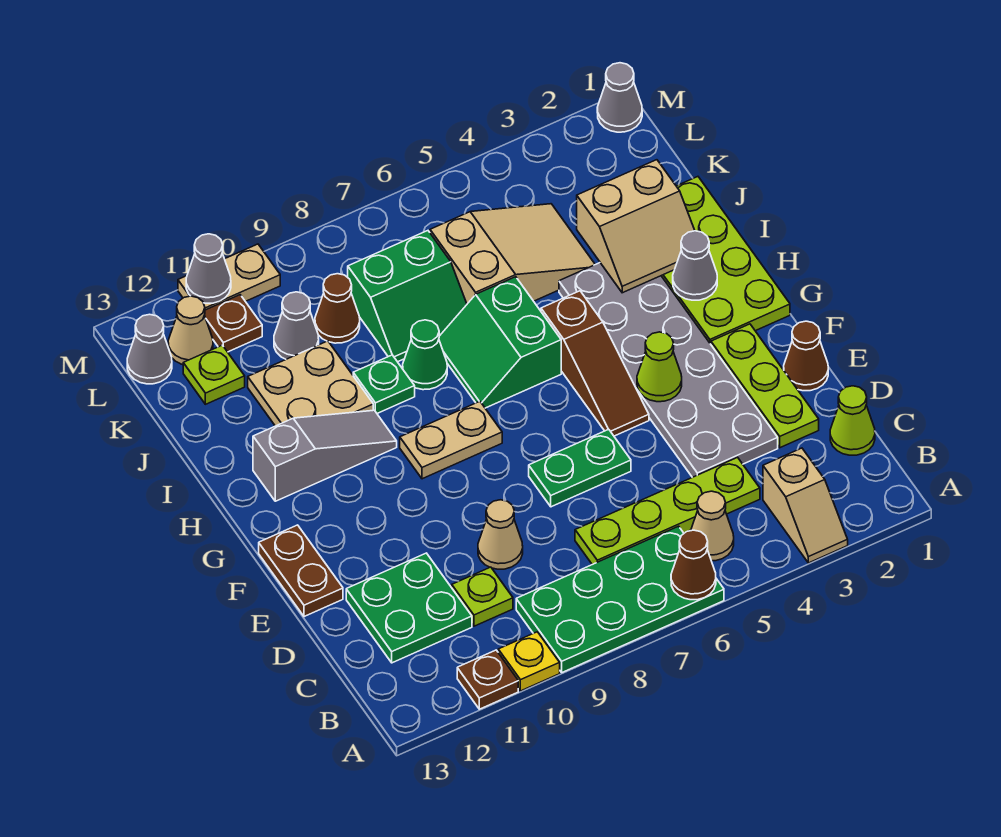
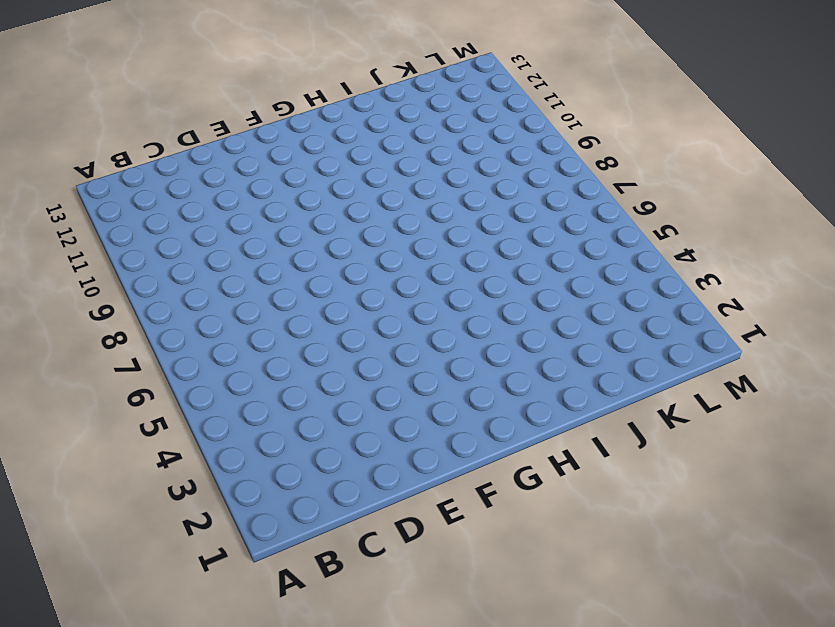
none -> tan 1x2 slope [763,448,848,563]
none -> green 2x4 plate [516,526,724,672]
none -> yellow 1x1 plate [498,632,560,691]
none -> brown 1x1 plate [457,650,518,709]

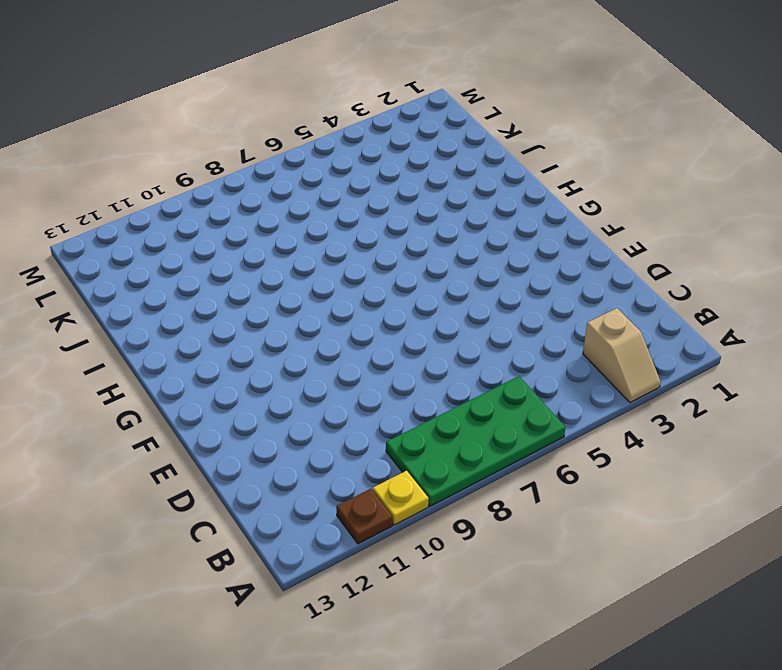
none -> tan 1x1 cone [691,491,734,561]
none -> lime 1x1 cone [830,386,875,455]
none -> lime 1x4 plate [575,457,760,565]
none -> lime 1x1 plate [452,567,513,626]

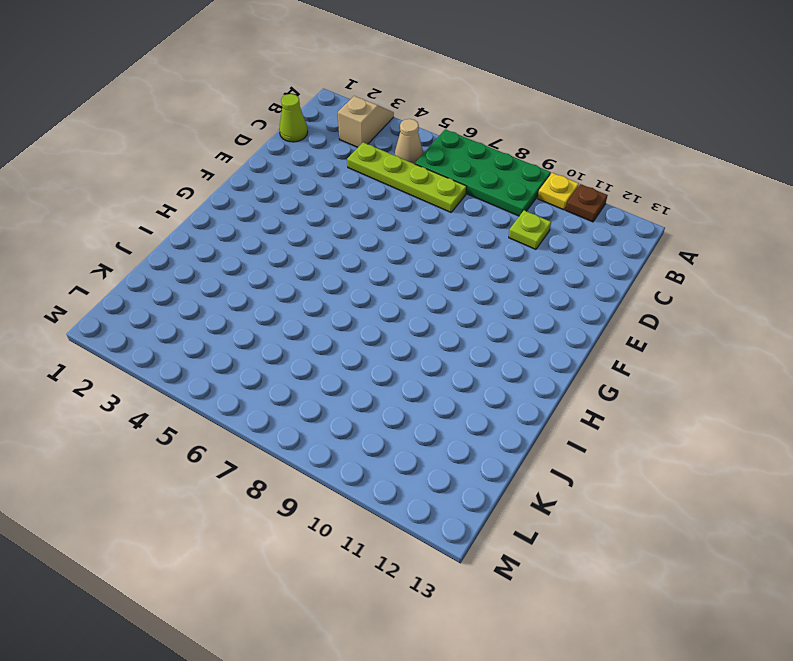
none -> green 2x2 plate [346,553,472,663]
none -> lime 1x3 plate [711,324,819,448]
none -> grey 2x6 plate [559,263,778,477]
none -> tan 1x1 cone [478,500,523,569]

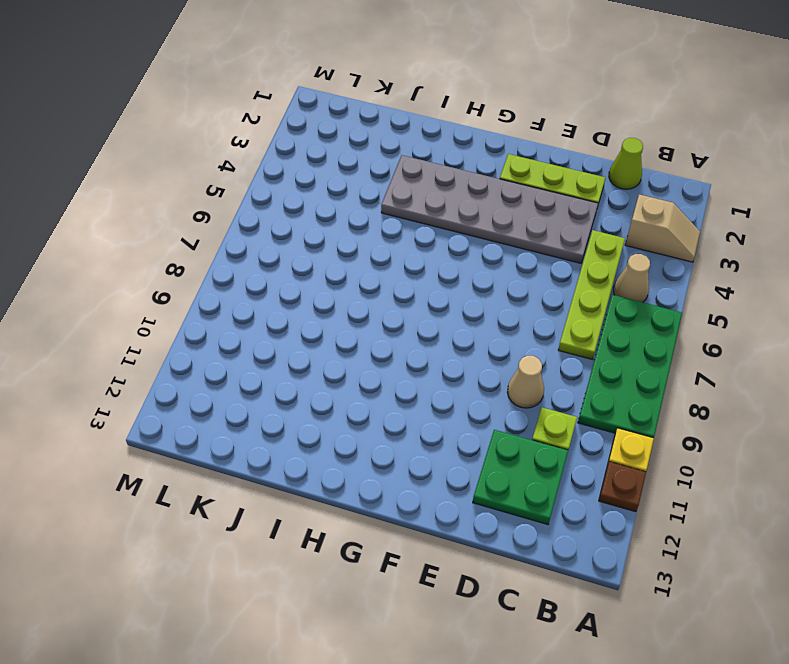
none -> brown 1x1 cone [784,321,828,391]
none -> green 1x2 plate [529,429,631,507]
none -> brown 1x2 plate [259,525,343,617]
none -> brown 1x3 slope [541,291,649,436]

